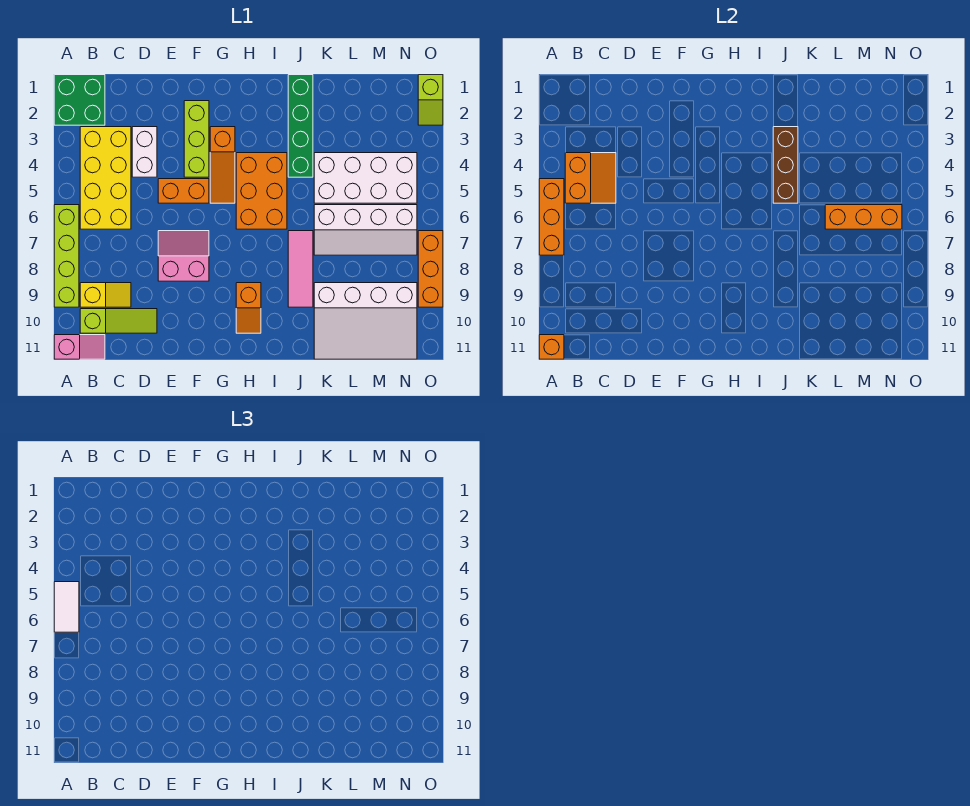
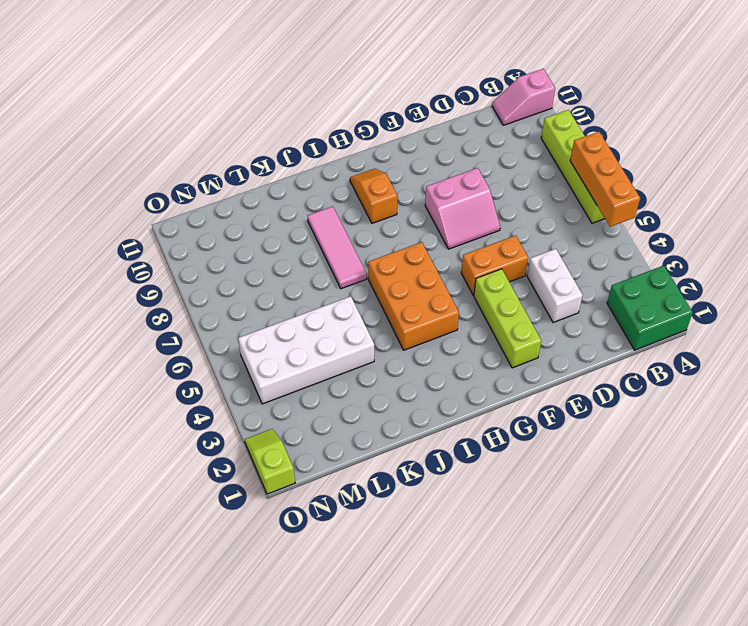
none -> yellow 2x4 brick [80,127,131,229]
none -> yellow 1x2 slope [80,283,131,307]
none -> lime 1x3 slope [80,309,157,333]

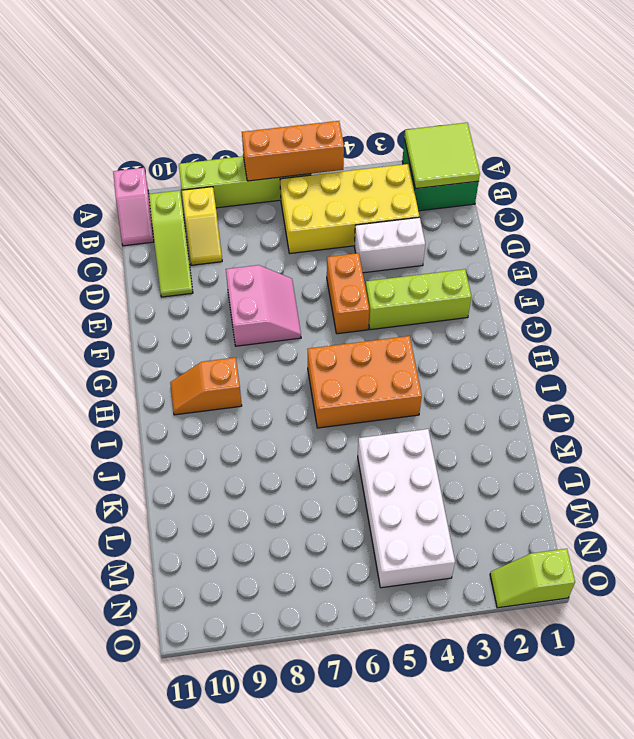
lime 2x2 tile [404,123,480,189] -> none
none -> orange 1x3 slope [210,127,235,203]
none -> green 1x4 brick [288,75,313,177]
none -> pink 1x3 tile [288,231,313,307]

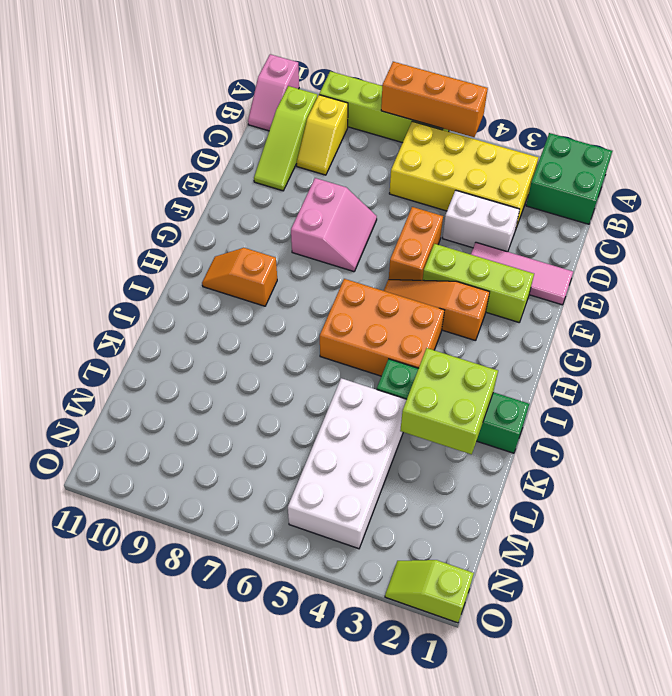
pink 1x3 tile [471,242,573,305] -> pink 1x3 tile moved to [288,231,313,307]
lime 2x2 brick [400,348,498,454] -> brown 1x3 brick [773,127,798,203]
none -> white 2x4 slope [314,205,417,255]
none -> white 3x4 slope [314,283,417,359]
none -> orange 1x3 brick [418,231,443,307]

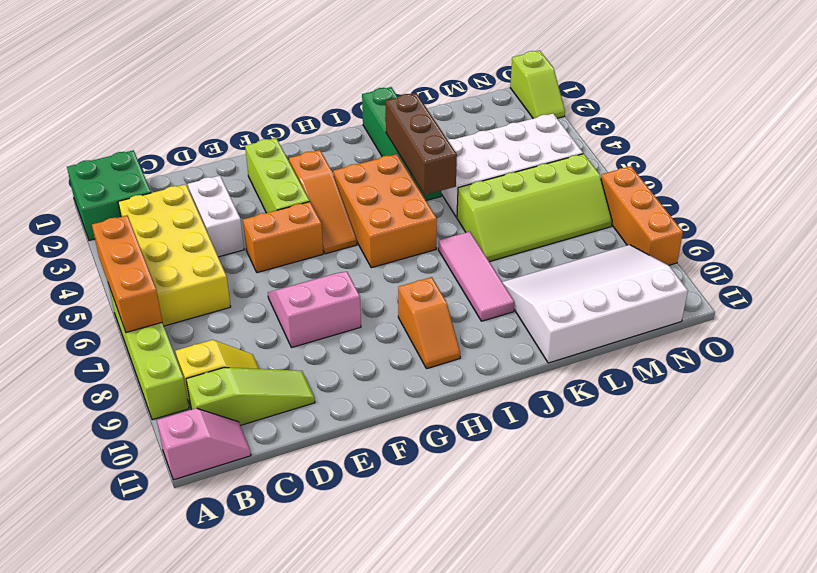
lime 2x4 slope [457,154,612,262] -> white 2x4 slope [314,205,417,255]
white 3x4 slope [502,245,688,363] -> white 3x4 slope turned to [314,283,417,359]
none -> orange 1x1 brick [539,335,564,359]
none -> orange 2x2 slope [565,153,616,203]
none -> orange 1x3 brick [825,205,902,229]

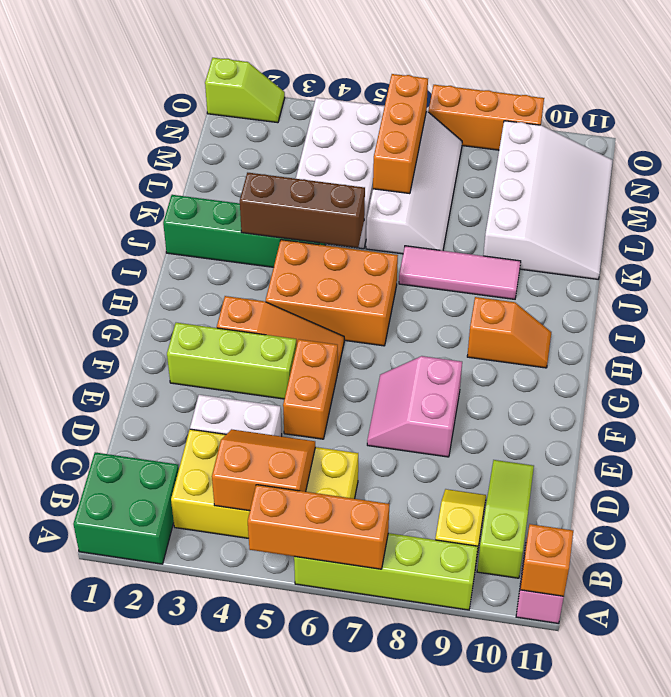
none -> white 1x2 tile [54,582,79,632]

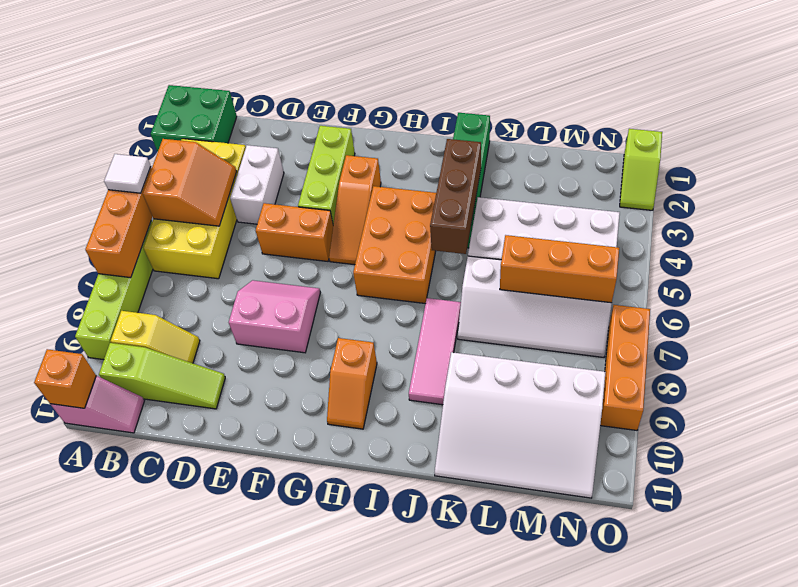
white 1x1 tile [104,154,151,193] -> white 1x2 tile [54,582,79,632]

